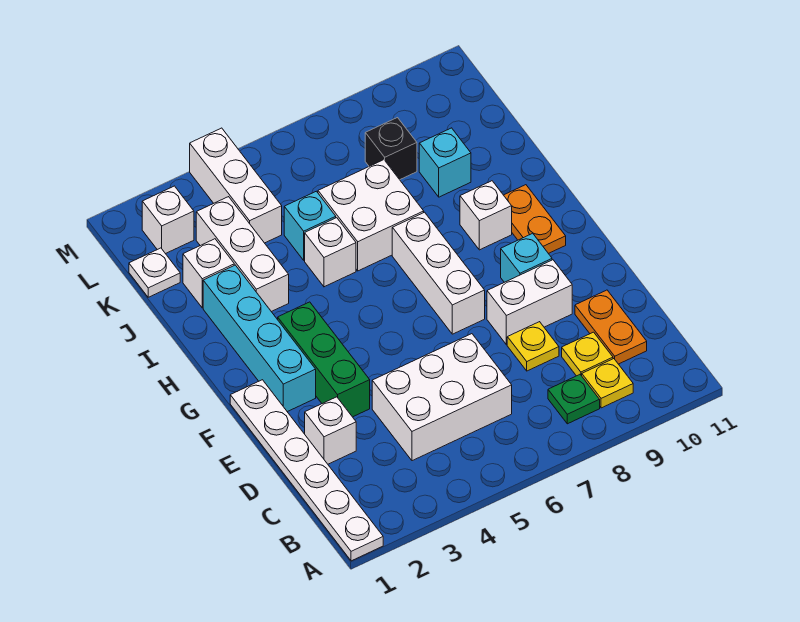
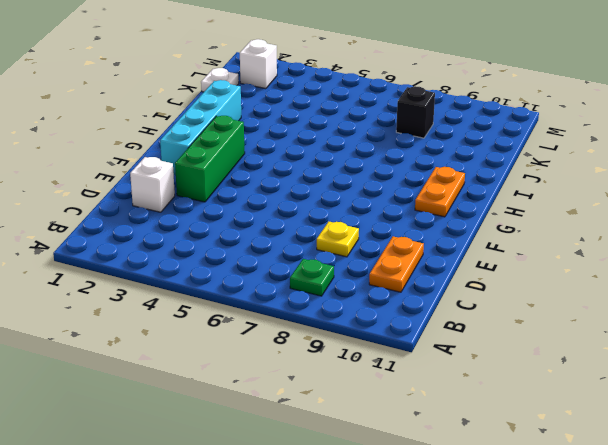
none -> white 1x6 plate [230,380,383,561]
none -> yellow 1x1 plate [582,359,633,408]
none -> white 2x3 brick [372,334,512,461]

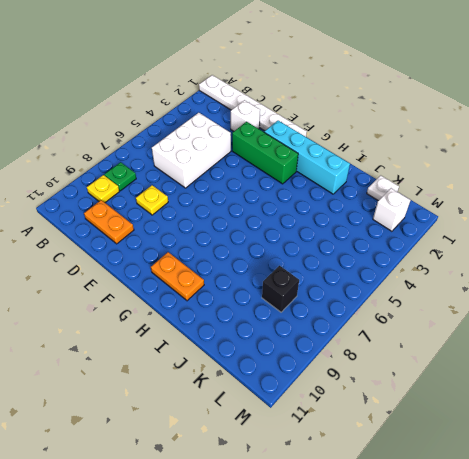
none -> yellow 1x1 plate [562,332,613,376]
none -> white 1x2 brick [487,260,572,345]
none -> white 1x3 brick [392,212,485,334]

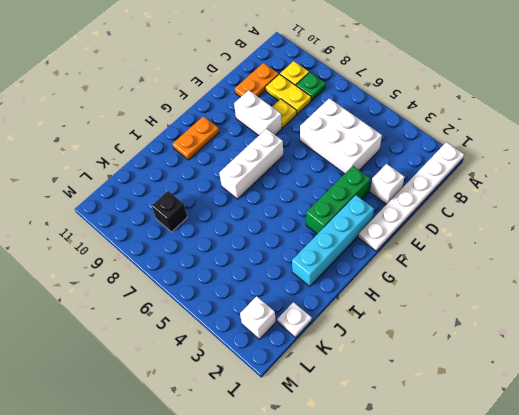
yellow 1x2 plate [265,74,311,114] -> yellow 1x1 plate [562,332,613,376]
none -> cyan 1x1 brick [501,233,552,282]
none -> white 1x1 brick [460,181,512,250]
none -> white 1x3 brick [196,197,289,312]

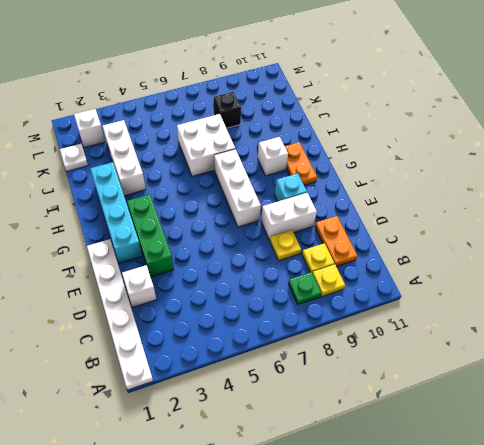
none -> white 2x3 brick [372,334,512,461]
none -> white 1x1 brick [305,218,356,287]
none -> white 1x1 brick [183,239,234,308]

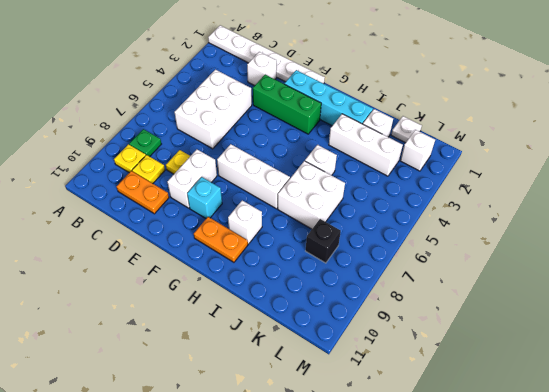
none -> cyan 1x1 brick [284,191,336,260]
none -> cyan 1x1 brick [419,128,471,197]
none -> white 1x3 brick [190,128,282,243]

